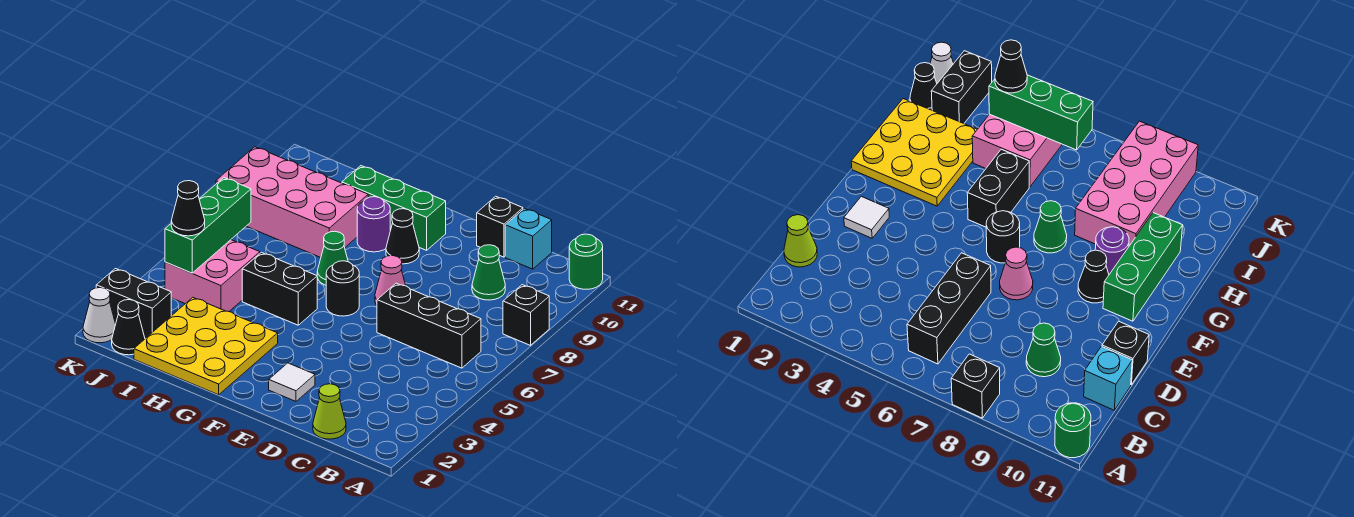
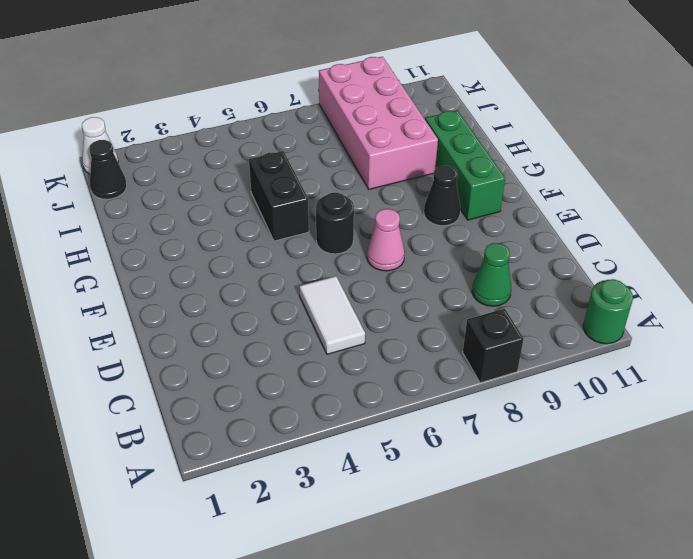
white 1x2 tile [299,276,365,354] -> none
none -> black 1x3 brick [377,283,481,368]
none -> lime 1x1 cone [313,384,346,439]
none -> cyan 1x1 brick [505,208,552,269]

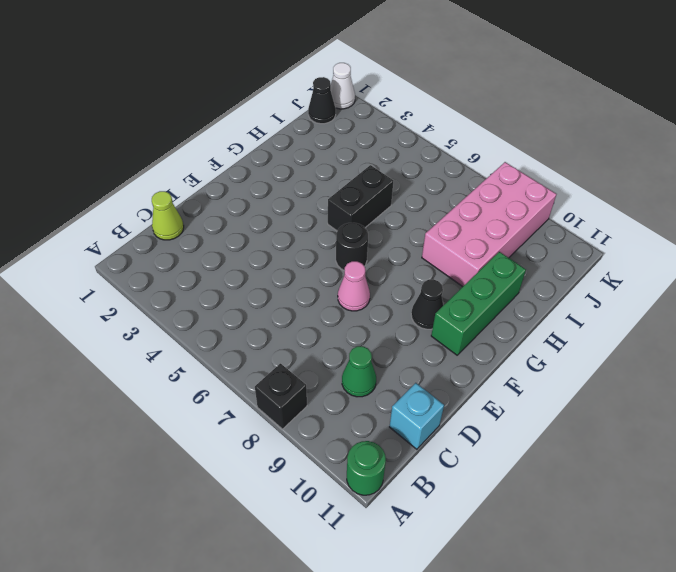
none -> black 1x3 brick [377,283,481,368]
none -> black 1x1 brick [477,196,523,257]
none -> white 1x1 tile [269,363,315,401]

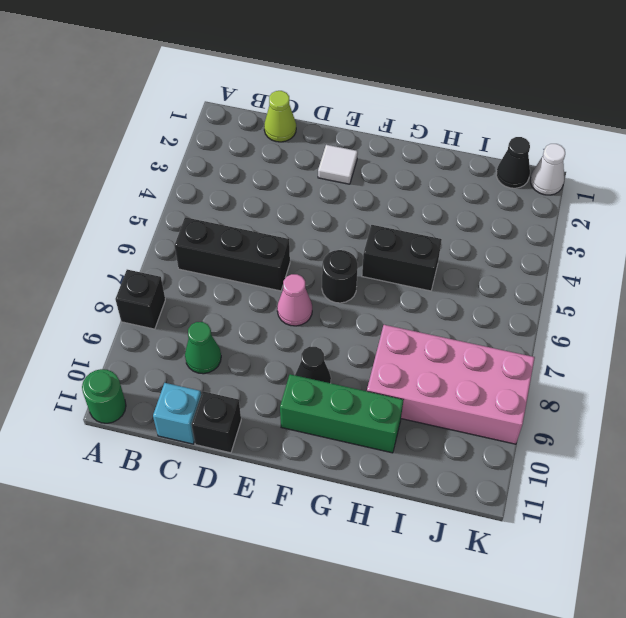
none -> yellow 3x3 plate [134,298,278,395]
none -> green 1x1 cone [317,231,348,285]
none -> purple 1x1 round brick [357,197,390,252]

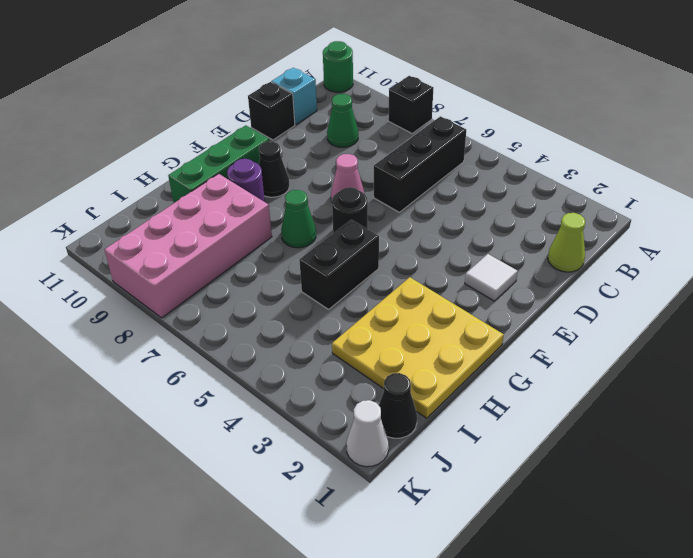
none -> pink 2x2 brick [165,240,260,312]
none -> black 1x2 brick [96,269,171,339]
none -> green 1x3 brick [165,178,251,273]

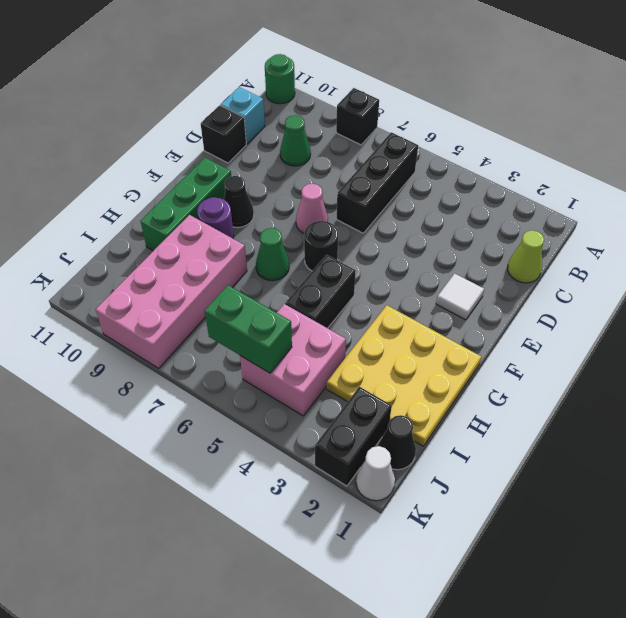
green 1x2 brick [205,285,292,373] -> green 1x3 brick [165,178,251,273]
none -> black 1x1 cone [171,181,205,236]

